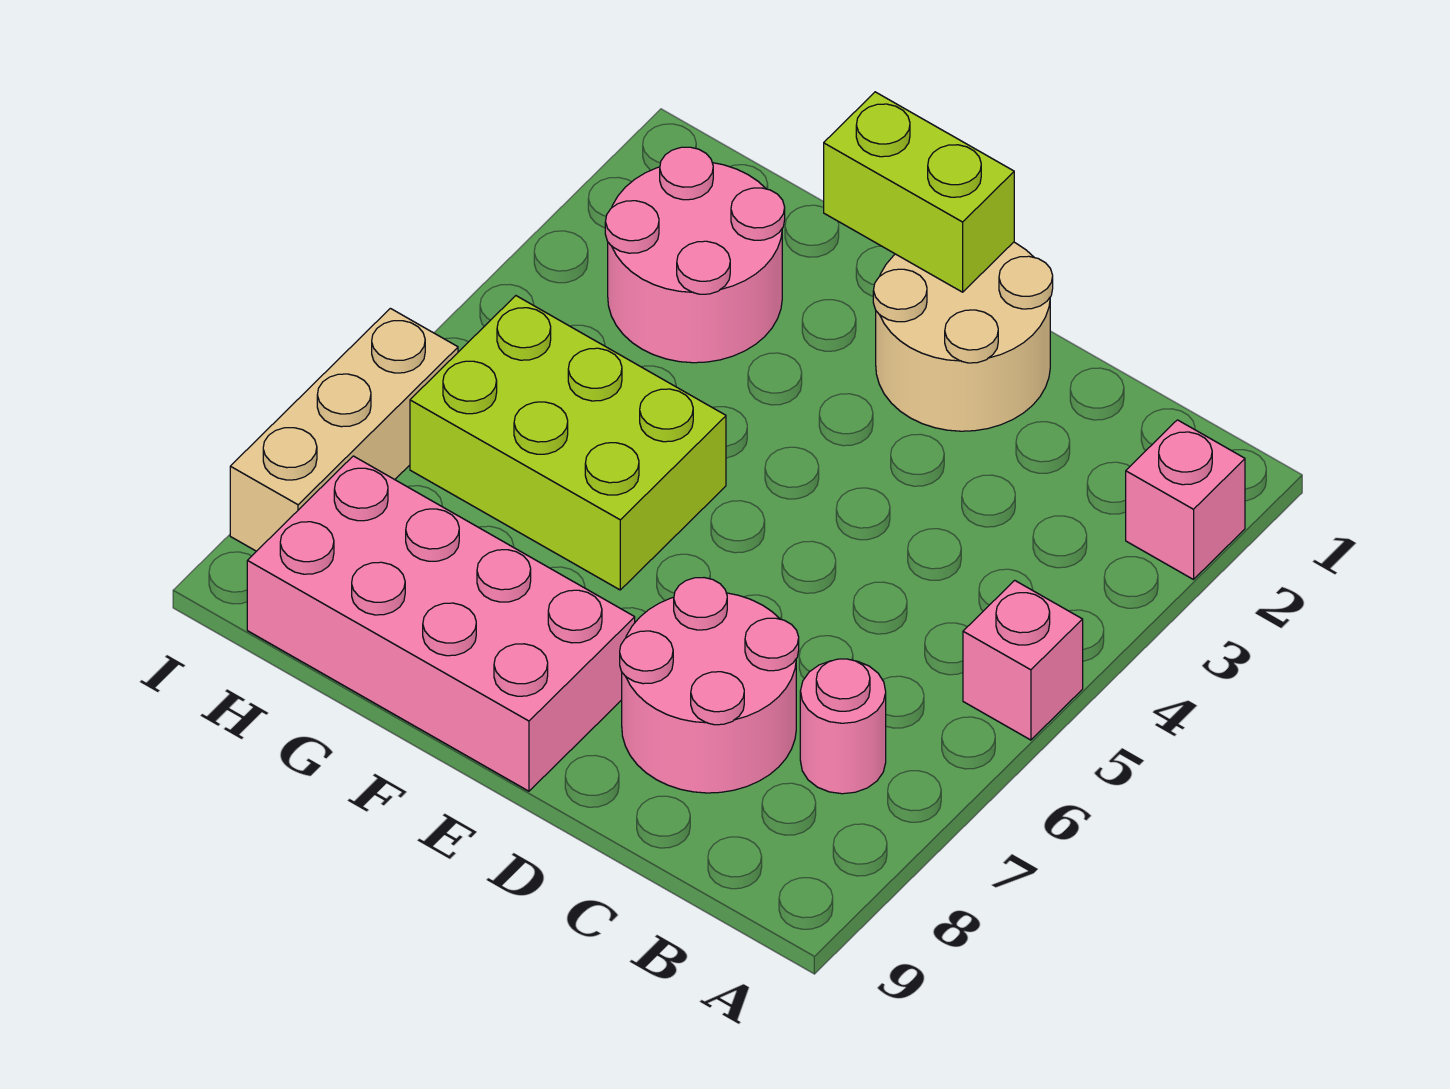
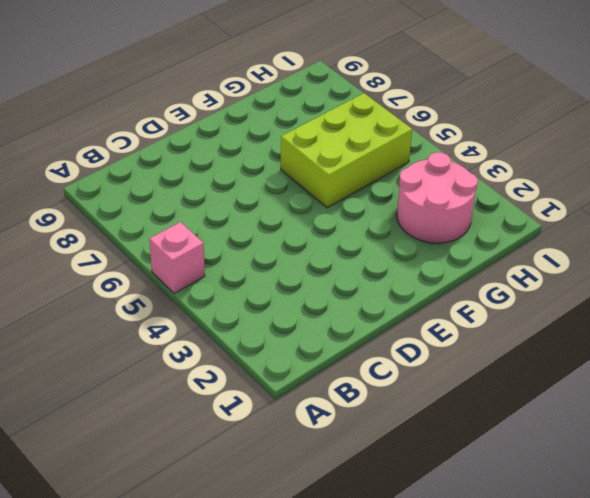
none -> pink 1x1 brick [1126,420,1245,580]
none -> pink 1x1 round brick [800,659,886,794]

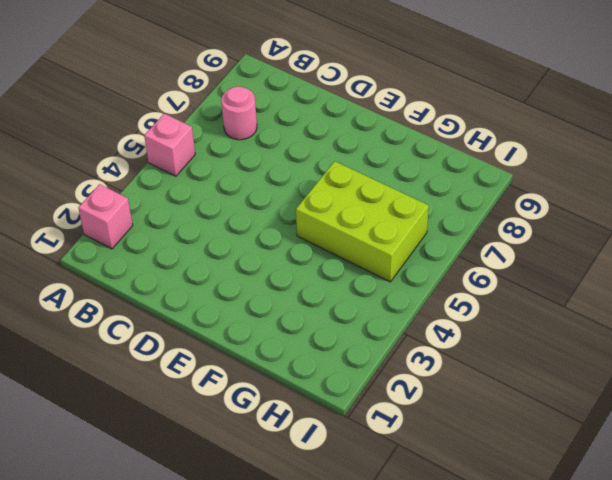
none -> pink 2x2 round brick [620,578,799,793]
none -> tan 2x2 round brick [873,242,1053,431]

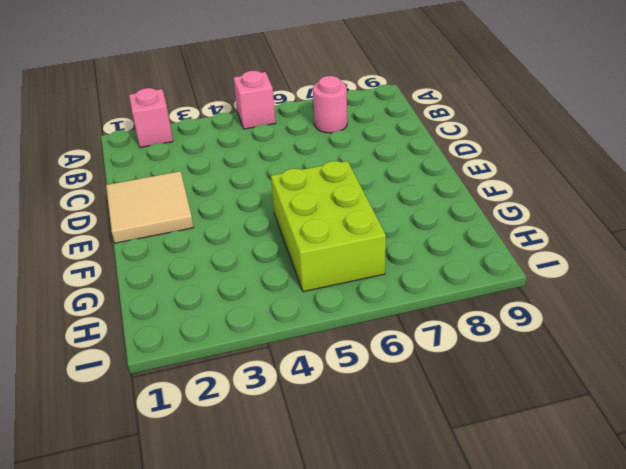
tan 2x2 tile [106,171,194,243] -> tan 2x2 round brick [873,242,1053,431]
none -> pink 2x2 round brick [620,578,799,793]
none -> pink 2x4 brick [247,456,635,791]

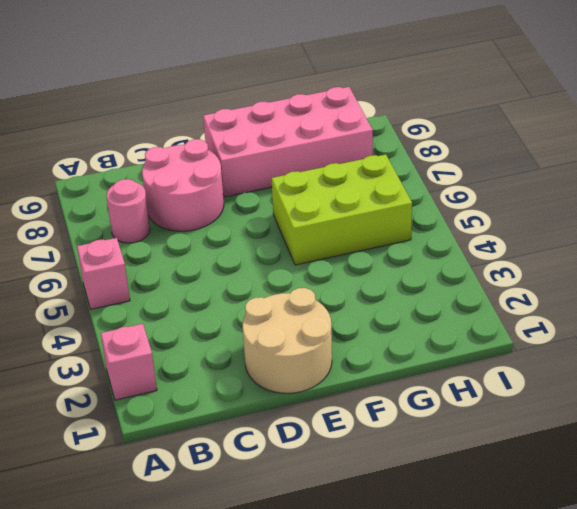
none -> pink 2x2 round brick [605,147,785,363]
none -> tan 1x3 brick [230,308,458,551]

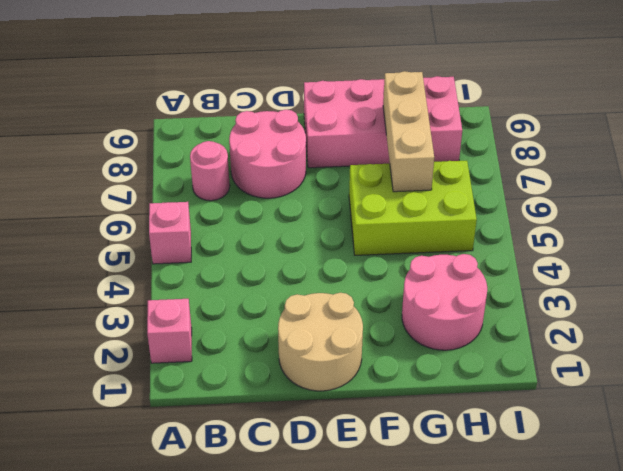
tan 1x3 brick [383,71,434,192] -> tan 1x3 brick moved to [230,308,458,551]
none -> lime 1x2 brick [824,92,1014,292]

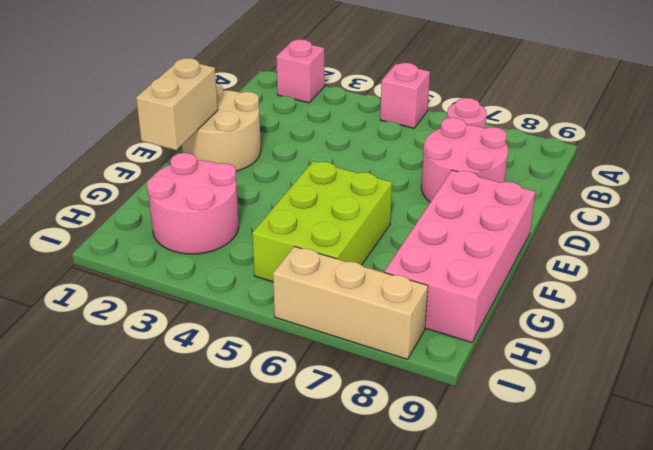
tan 1x2 brick [136,58,218,150] -> lime 1x2 brick [824,92,1014,292]

